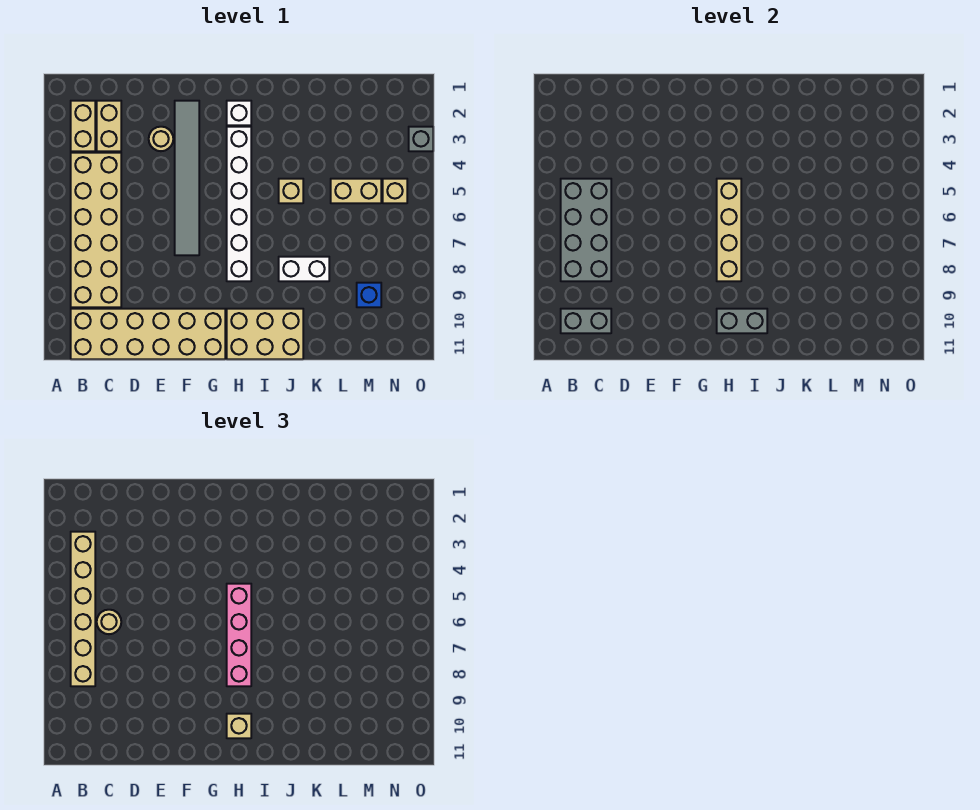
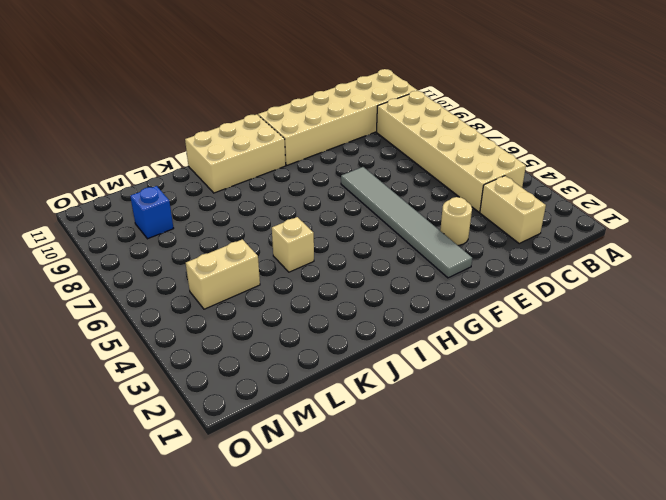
none -> tan 1x2 brick [71,101,95,151]
none -> white 1x1 brick [227,101,251,125]
none -> white 1x6 brick [227,127,251,281]

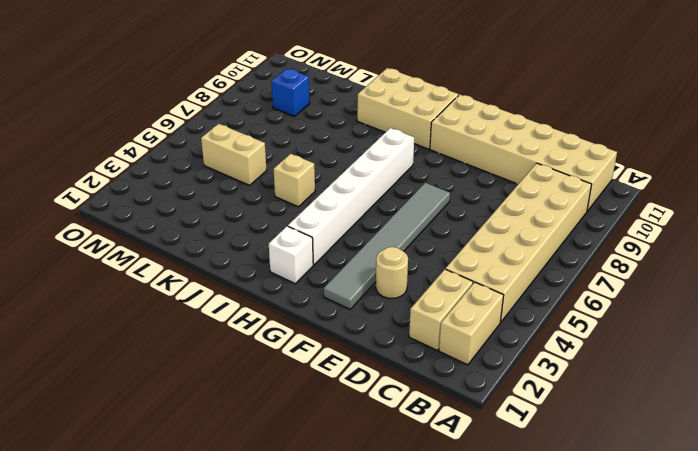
none -> white 1x2 brick [279,257,329,281]
none -> tan 1x1 brick [383,179,407,203]
none -> grey 1x1 brick [409,127,433,151]

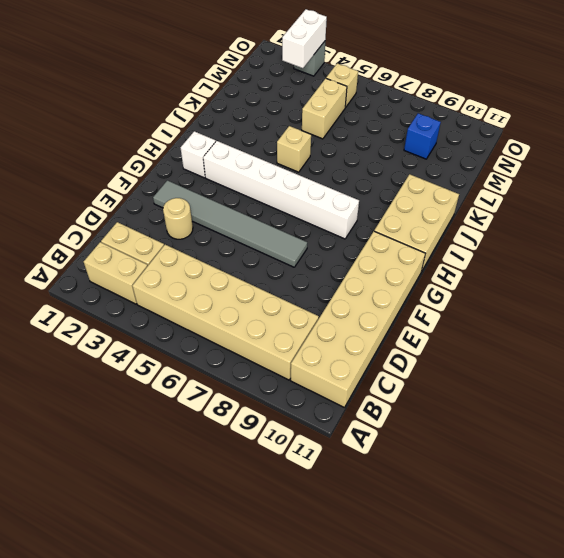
white 1x2 brick [282,9,327,68] -> white 1x2 brick moved to [279,257,329,281]
none -> grey 2x4 brick [561,179,611,281]
none -> grey 1x2 brick [561,309,611,333]
none -> tan 1x4 brick [717,179,741,281]

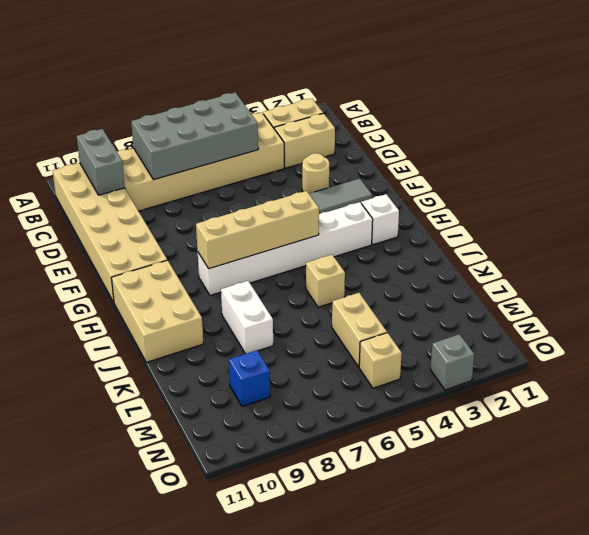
none -> grey 1x2 brick [717,309,767,333]
none -> tan 1x6 brick [71,532,95,686]
none -> tan 1x1 round brick [97,610,121,634]

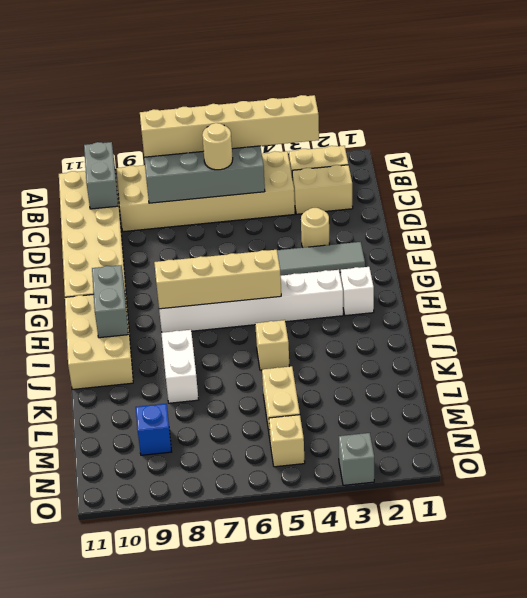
none -> pink 1x4 brick [227,584,251,686]
none -> tan 1x1 brick [227,714,251,738]

